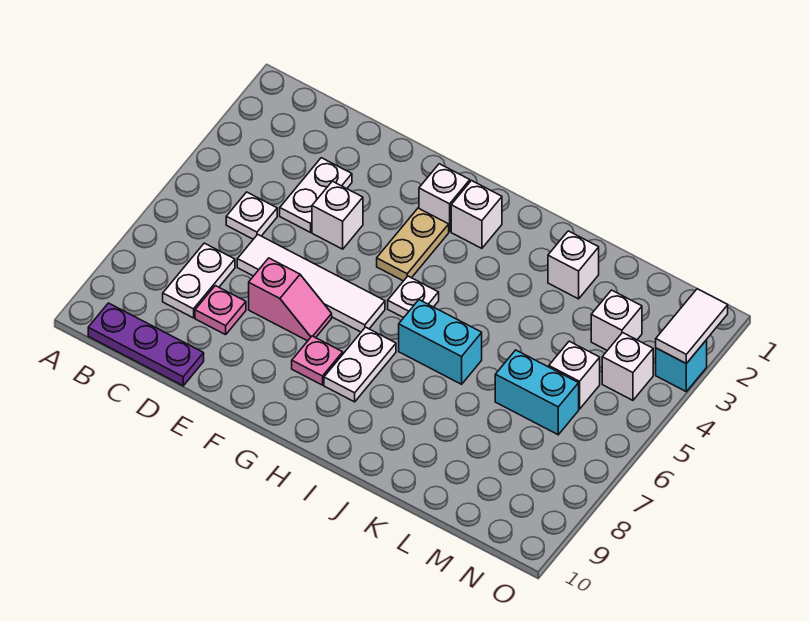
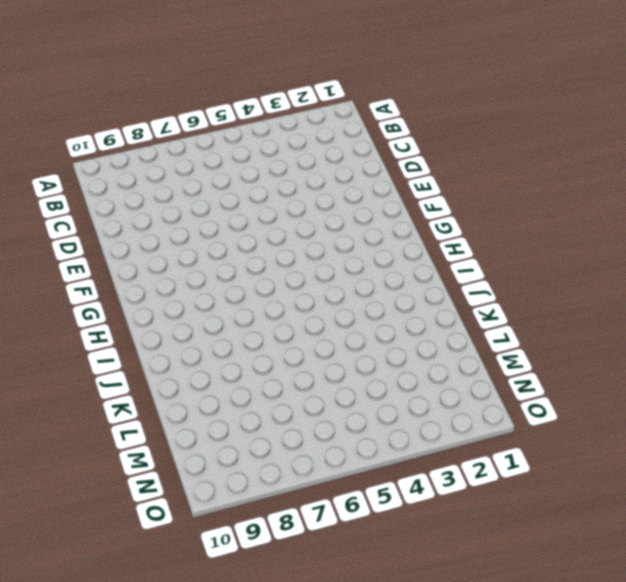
none -> purple 1x3 plate [88,303,204,386]
none -> white 1x1 plate [226,192,277,239]
none -> white 1x2 plate [163,243,235,318]

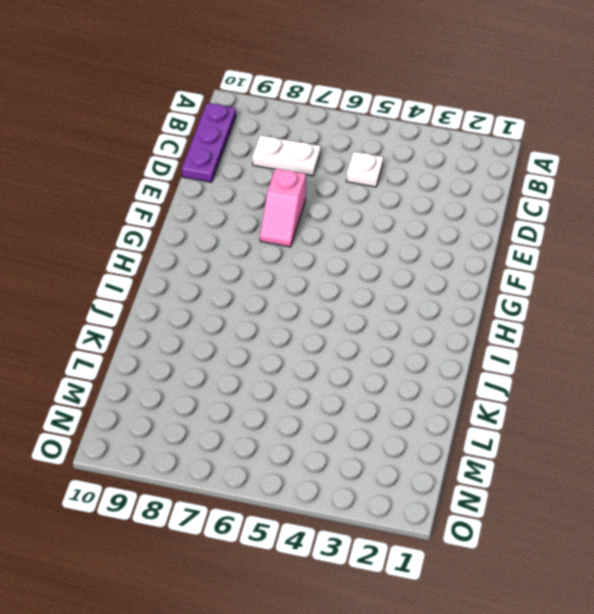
none -> white 1x2 plate [280,158,352,232]
none -> white 1x4 tile [237,234,385,332]
none -> pink 1x1 plate [195,286,246,335]

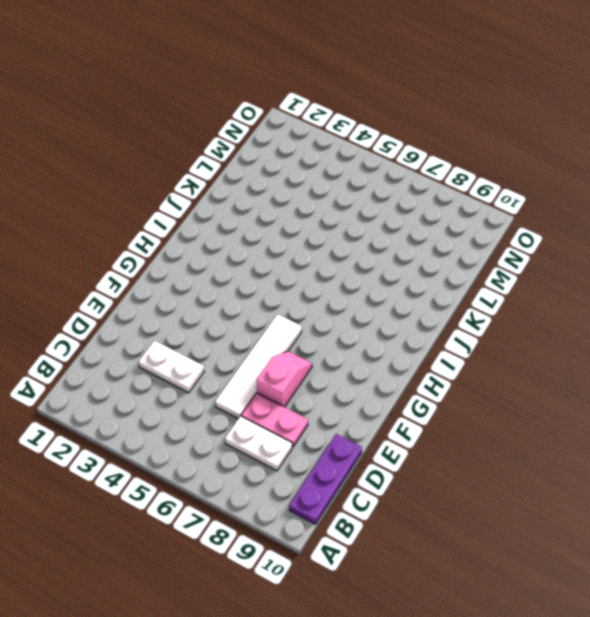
pink 1x2 plate [241,393,308,447] -> pink 1x1 plate [195,286,246,335]
none -> white 1x1 plate [226,192,277,239]
none -> white 1x1 brick [312,181,363,249]
none -> white 1x1 brick [419,164,470,232]

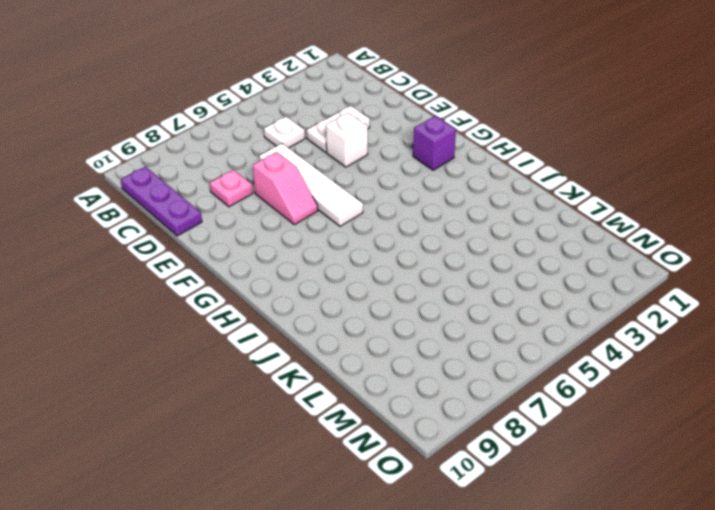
purple 1x1 brick [413,116,456,170] -> white 1x1 brick [419,164,470,232]
none -> white 1x2 plate [163,243,235,318]
none -> tan 1x2 plate [377,208,449,281]
none -> pink 1x1 plate [292,336,343,385]

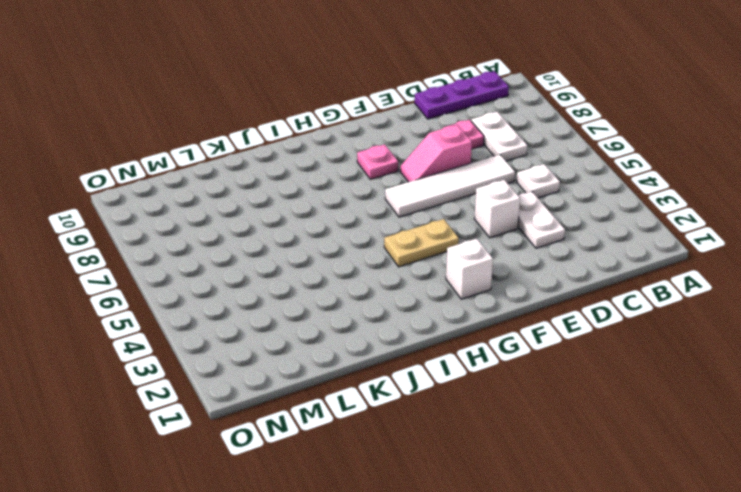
tan 1x2 plate [384,219,459,267] -> tan 1x2 plate turned to [377,208,449,281]
none -> white 1x1 brick [451,181,502,248]
none -> white 1x1 plate [388,276,439,318]
none -> white 1x2 plate [324,327,396,402]

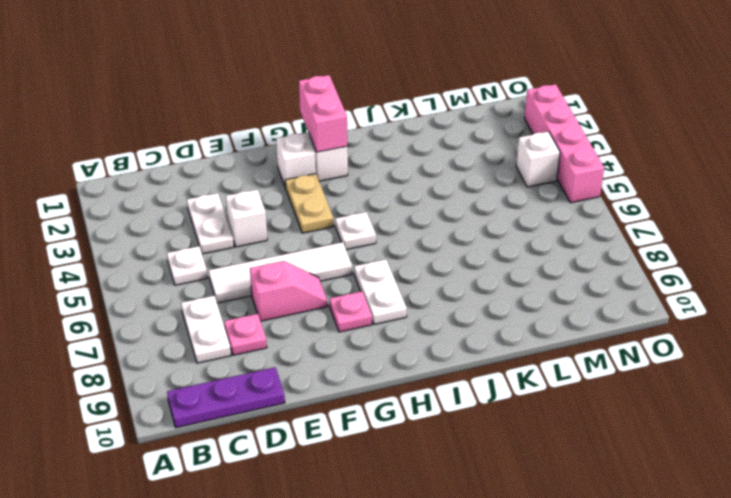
pink 1x2 brick [299,75,347,152] -> none
pink 1x4 brick [524,84,604,203] -> cyan 1x1 brick [656,340,707,391]
none -> cyan 1x2 brick [399,300,482,384]
none -> white 1x1 brick [548,231,599,299]
none -> cyan 1x2 brick [495,350,579,435]

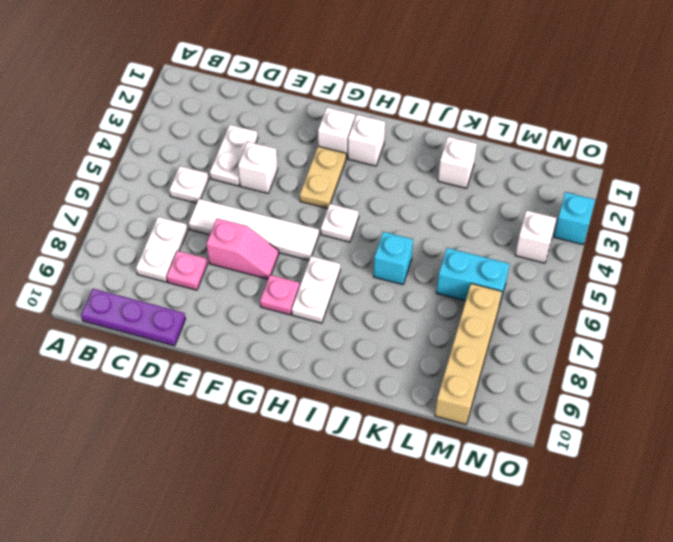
cyan 1x1 brick [374,232,413,285] -> cyan 1x2 brick [399,300,482,384]
tan 1x4 brick [435,283,502,424] -> none
none -> white 1x1 brick [591,290,642,350]
none -> white 1x1 brick [549,341,600,409]
none -> white 1x2 tile [656,289,728,364]

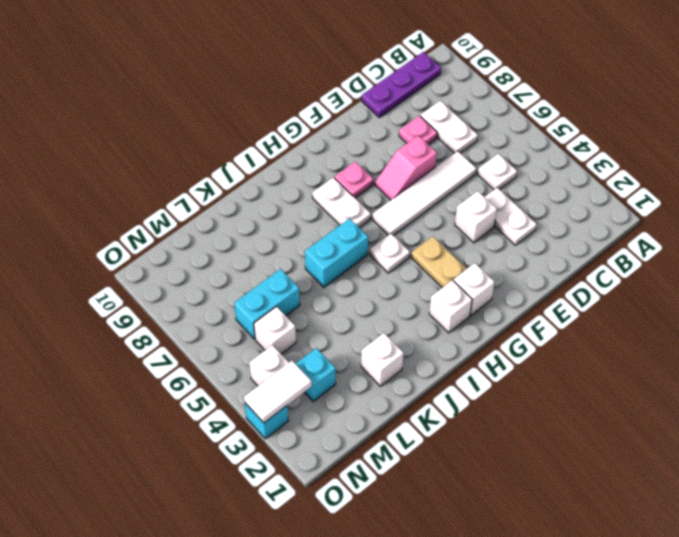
cyan 1x1 brick [296,348,336,401] -> white 1x1 brick [591,290,642,350]
white 1x2 tile [244,361,312,423] -> white 1x2 tile turned to [656,289,728,364]

